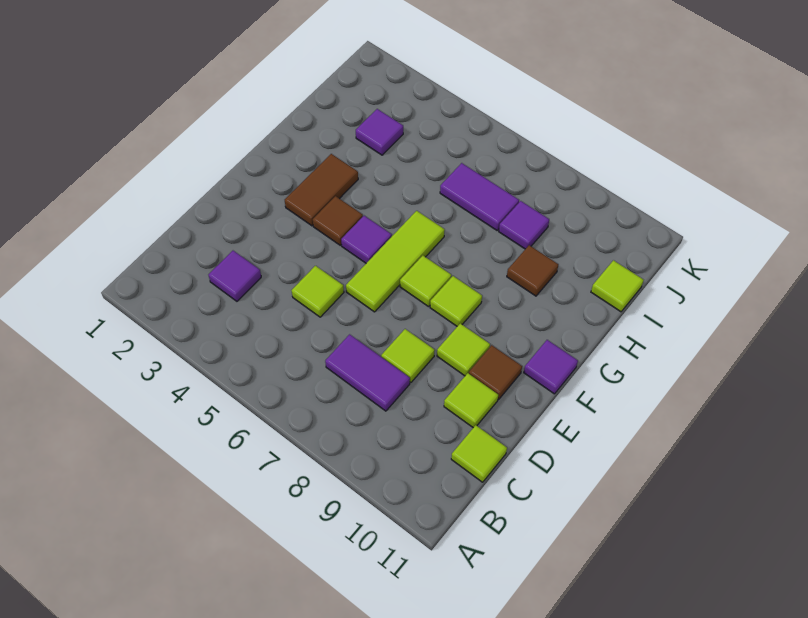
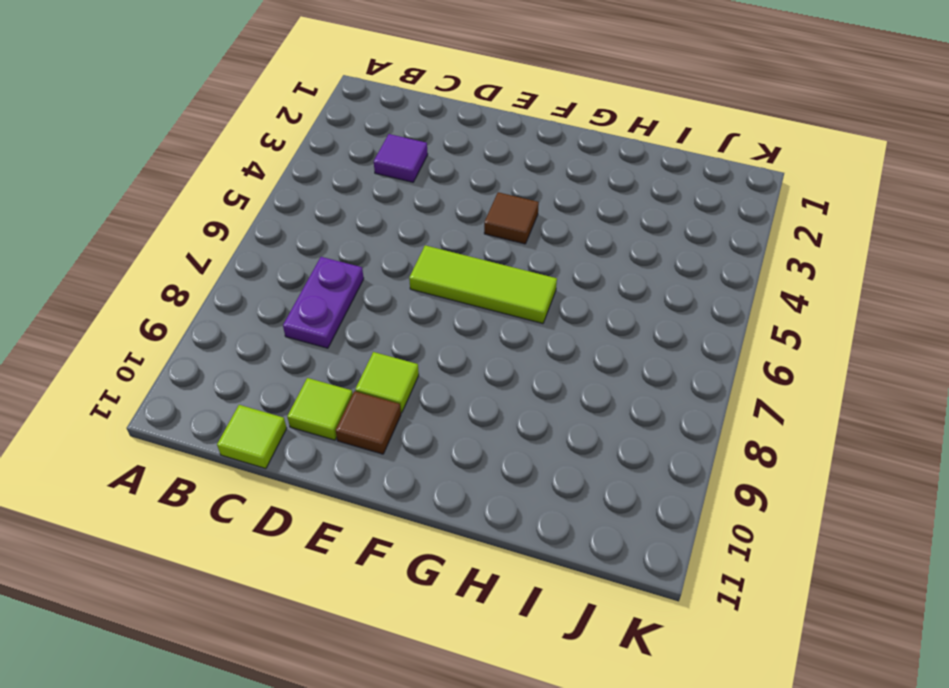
purple 1x2 plate [283,257,364,348] -> purple 1x2 tile [325,334,410,411]
none -> lime 1x1 tile [292,266,344,317]
none -> lime 1x1 tile [381,329,435,383]
none -> brown 1x2 tile [285,154,358,226]

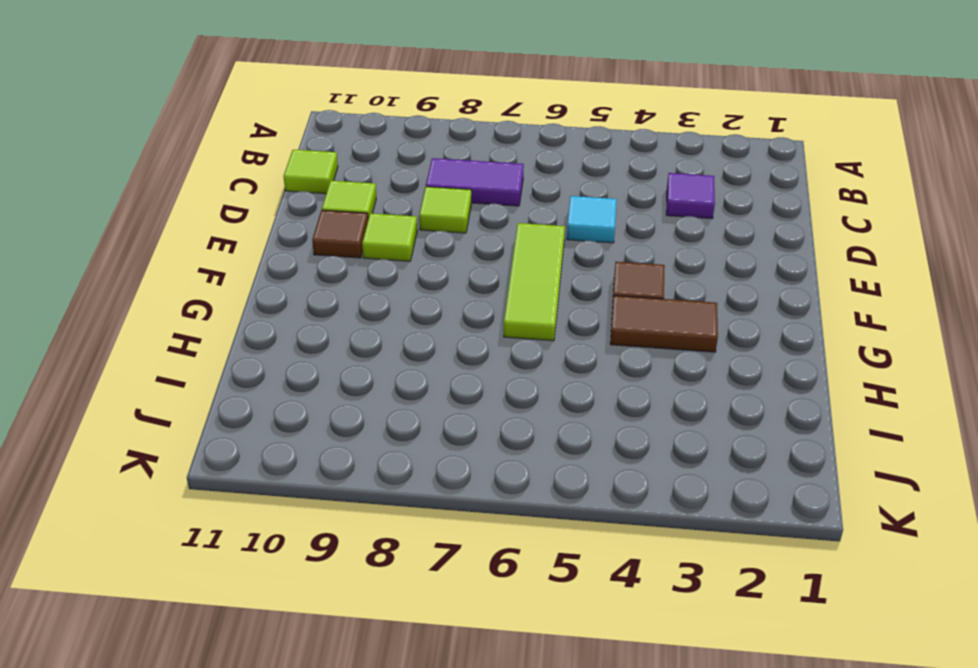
cyan 1x1 tile [567,196,617,243] -> lime 1x1 tile [292,266,344,317]
brown 1x2 tile [610,296,718,352] -> brown 1x2 tile turned to [285,154,358,226]
none -> purple 1x1 tile [341,216,392,263]
none -> lime 1x1 tile [400,256,451,307]
none -> lime 1x1 tile [430,276,482,326]

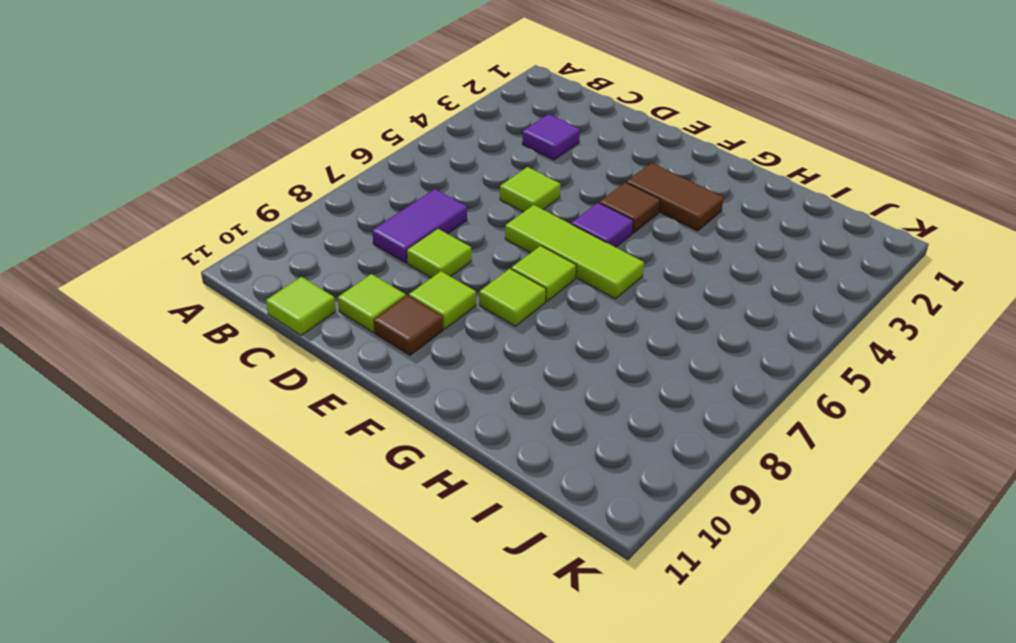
none -> purple 1x1 tile [524,340,578,394]
none -> brown 1x1 tile [507,245,559,296]
none -> purple 1x1 tile [356,109,403,155]

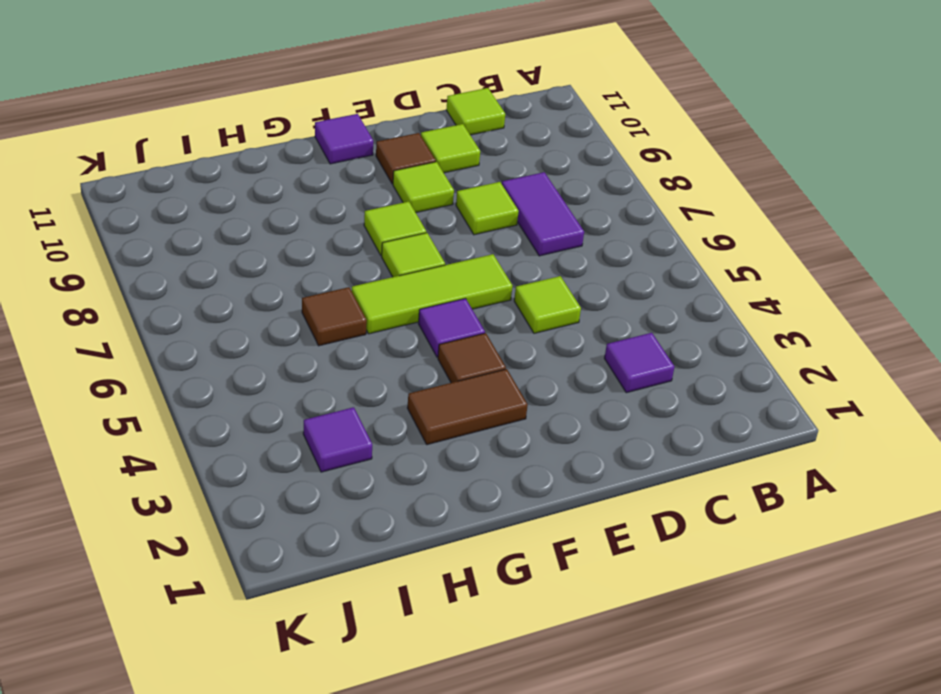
brown 1x1 tile [302,287,367,346] -> brown 1x1 tile moved to [507,245,559,296]
none -> purple 1x2 tile [440,163,519,230]
none -> purple 1x1 tile [499,201,549,249]
none -> lime 1x1 tile [591,260,644,312]

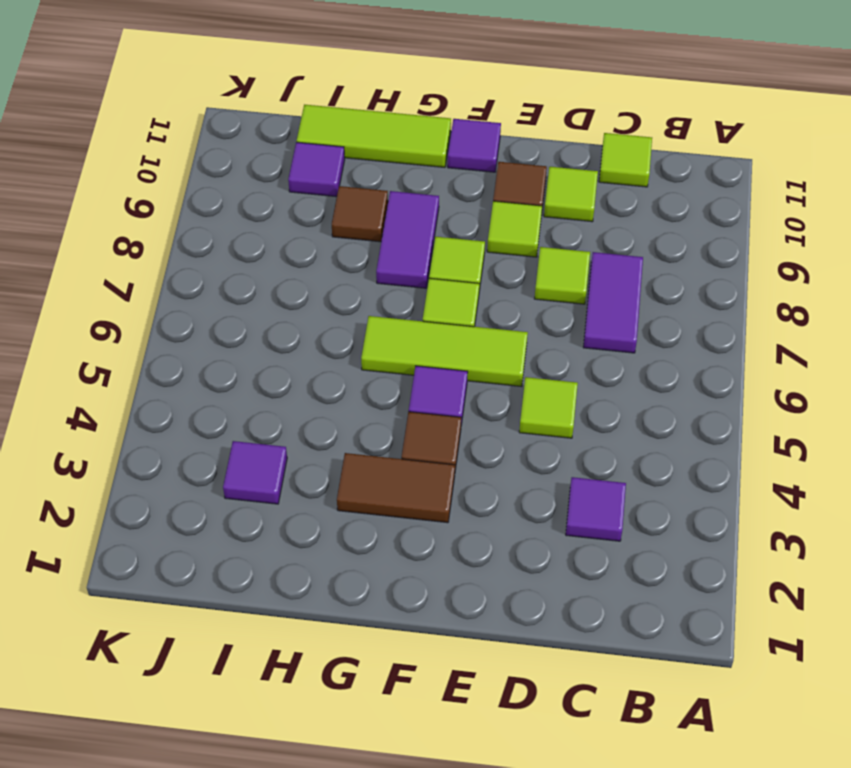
purple 1x2 tile [376,191,439,288] -> purple 1x2 tile moved to [440,163,519,230]
lime 1x3 tile [297,105,451,167] -> lime 1x1 tile [591,260,644,312]
purple 1x1 tile [288,142,345,197] -> purple 1x1 tile moved to [499,201,549,249]

